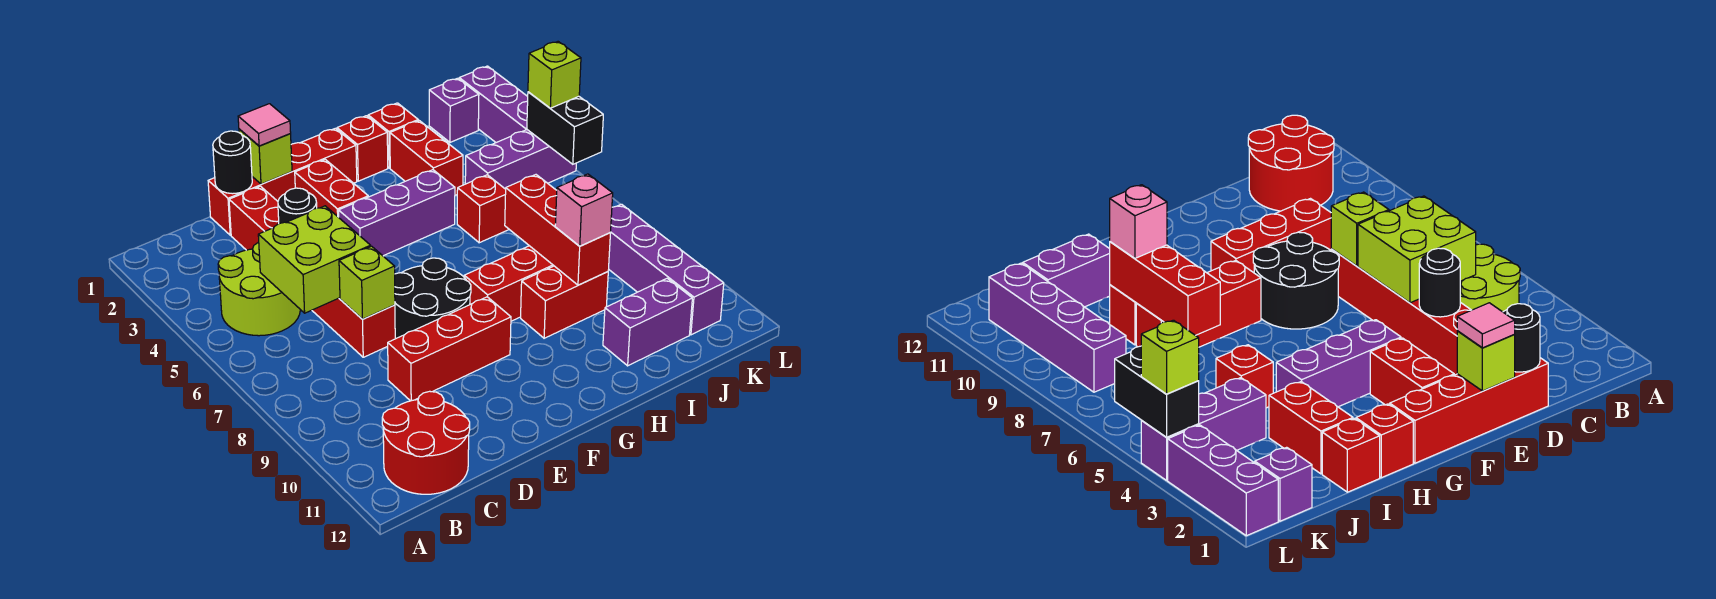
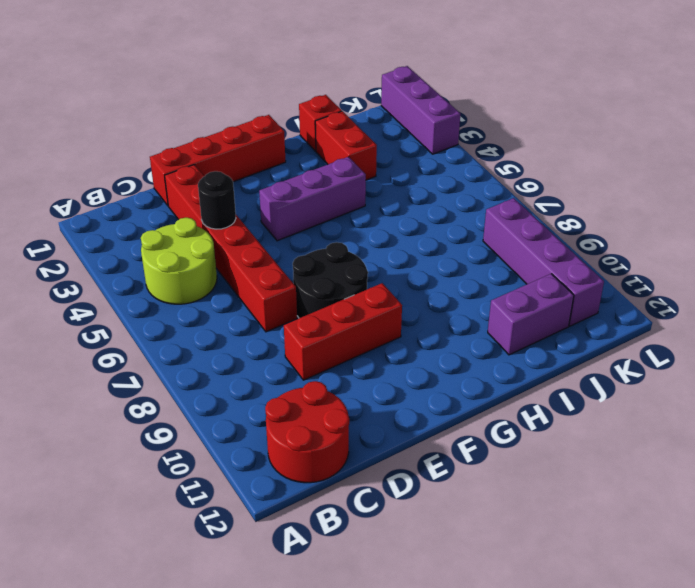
none -> red 1x2 brick [295,160,368,217]
none -> red 1x3 brick [464,246,554,321]
none -> red 1x1 brick [337,116,388,181]

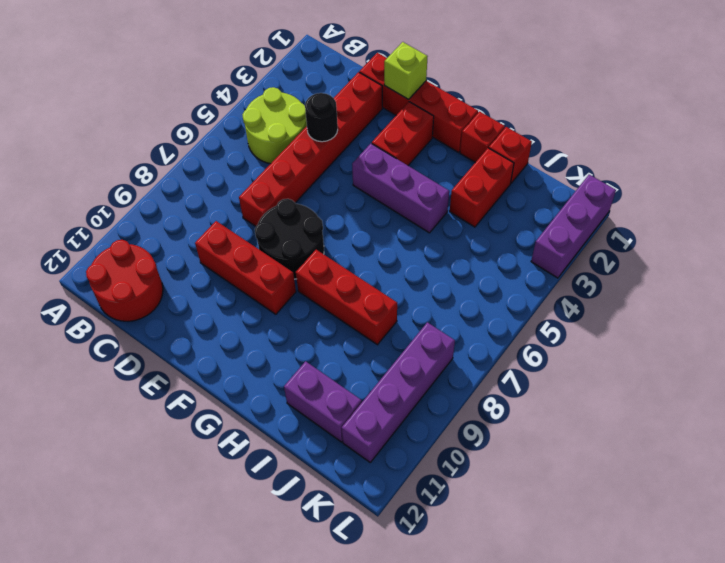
none -> red 1x2 brick [521,266,608,338]
none -> red 1x1 brick [457,175,509,243]
none -> purple 1x3 brick [465,130,576,189]

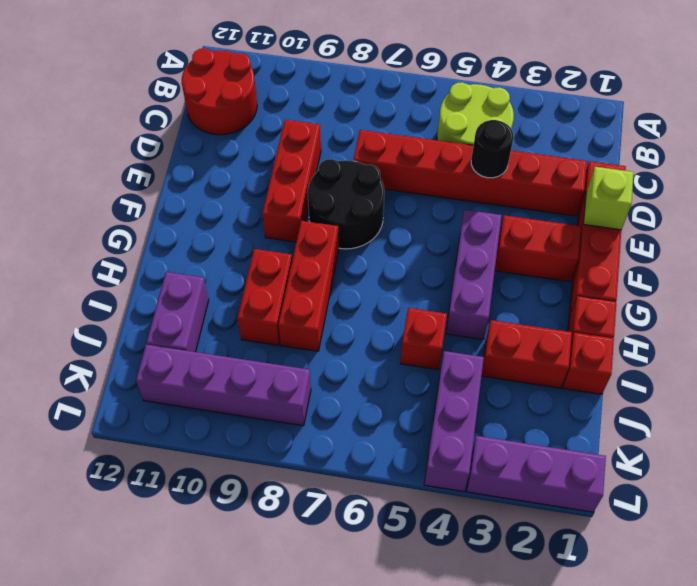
none -> purple 1x1 brick [429,78,479,142]
none -> lime 2x2 brick [258,206,371,313]
none -> black 1x1 round brick [213,131,252,194]

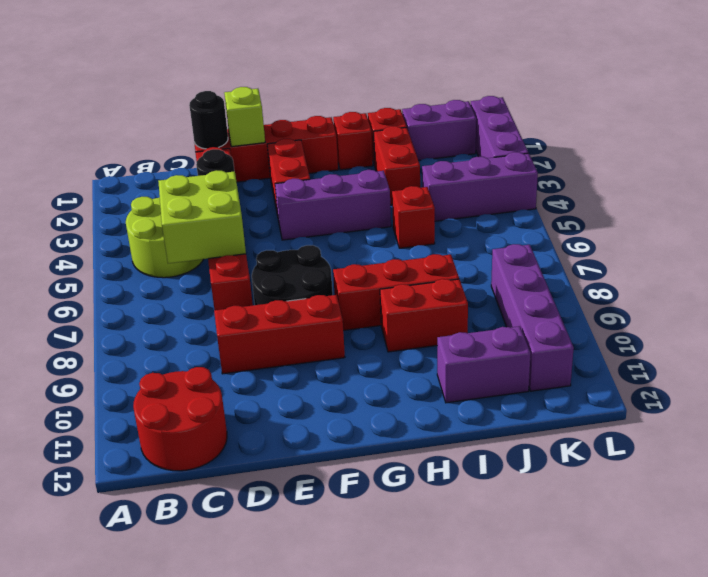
purple 1x2 brick [402,100,476,161] -> purple 1x1 brick [429,78,479,142]
none -> lime 1x1 brick [339,246,395,319]
none -> red 1x3 brick [505,175,610,285]
none -> black 1x2 brick [527,92,603,164]

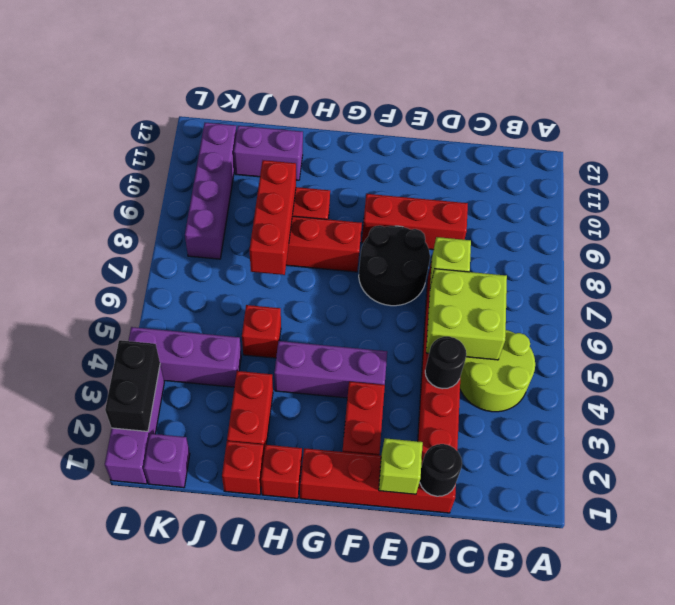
black 1x2 brick [105,340,160,431] -> black 1x2 brick moved to [527,92,603,164]
none -> red 2x2 round brick [382,391,470,494]
none -> pink 1x1 tile [238,104,291,146]
none -> pink 1x1 brick [555,174,613,246]

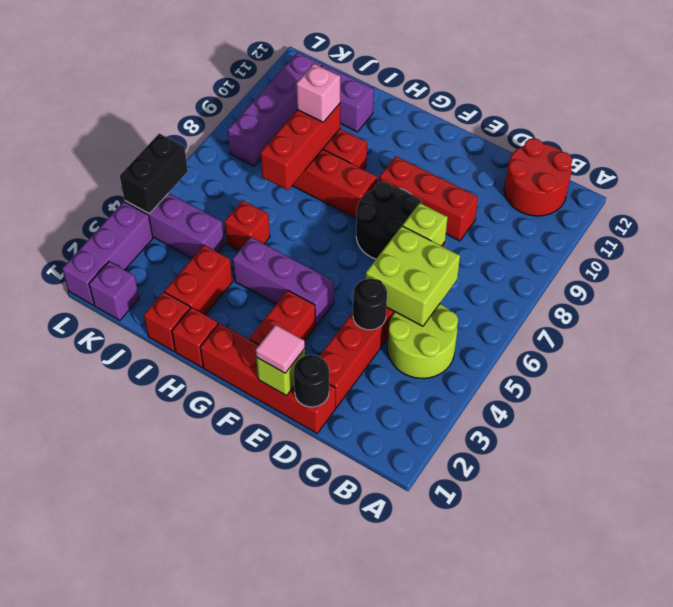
none -> lime 1x1 brick [528,42,581,108]

